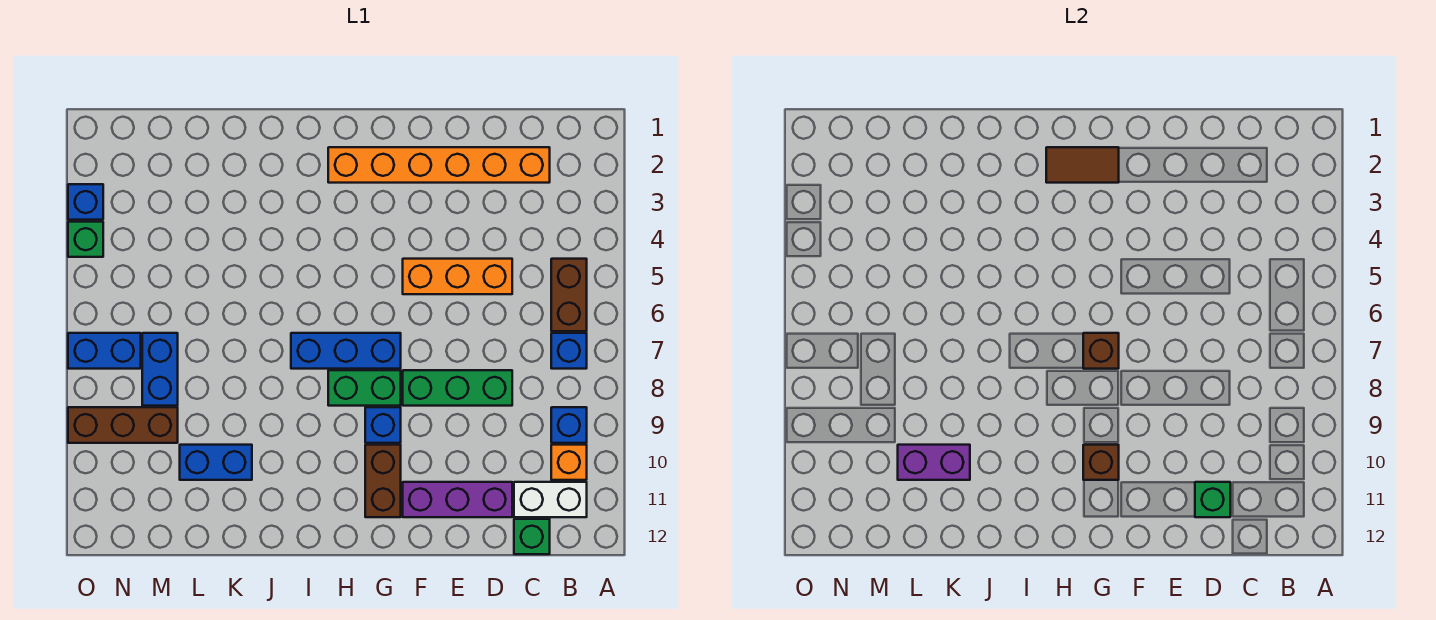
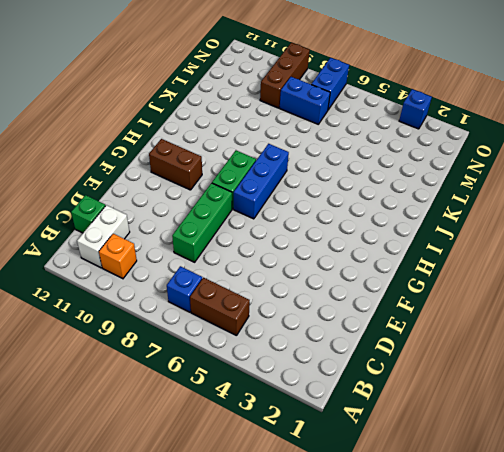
none -> blue 1x1 brick [551,407,587,443]
none -> orange 1x6 brick [328,147,550,183]
none -> orange 1x3 brick [403,259,512,294]

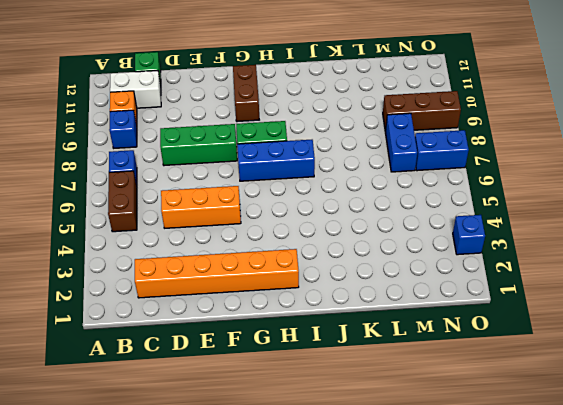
none -> purple 1x3 brick [403,482,512,517]
none -> blue 1x1 brick [365,407,401,443]
none -> blue 1x2 brick [180,445,252,480]

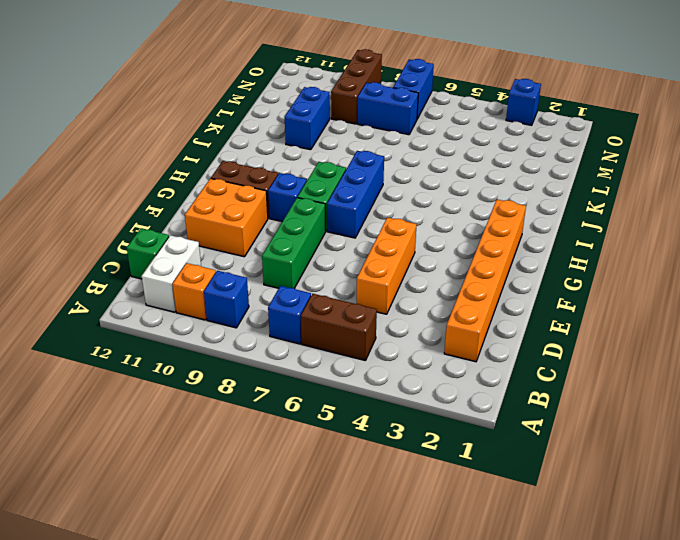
orange 2x2 brick [185,179,268,257] -> purple 1x3 brick [403,482,512,517]
none -> green 1x1 brick [68,222,103,257]
none -> green 1x1 brick [1195,482,1230,517]
none -> brown 1x2 tile [1046,147,1119,183]

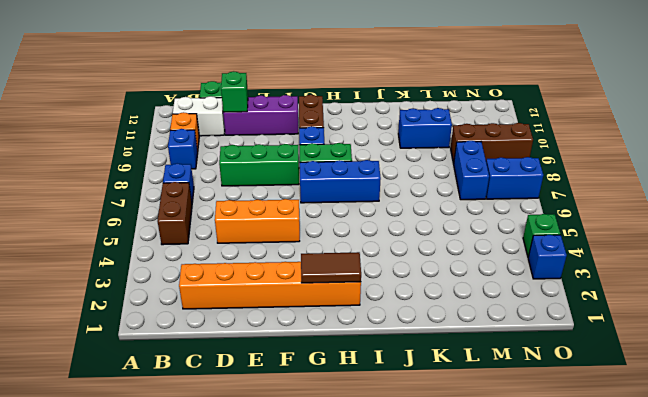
none -> brown 1x1 brick [1083,333,1119,369]
none -> brown 1x1 brick [1083,445,1119,480]
none -> purple 1x2 brick [898,445,970,480]

